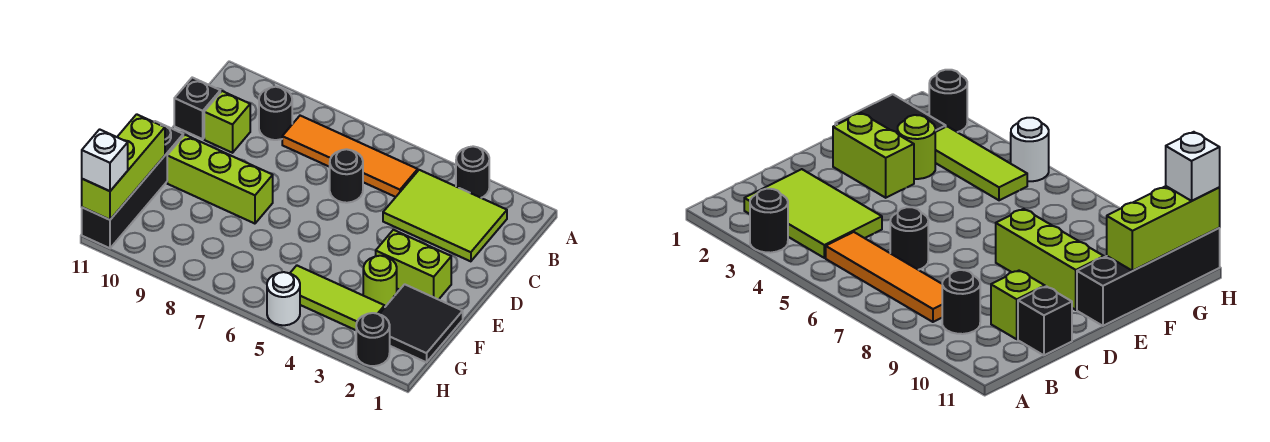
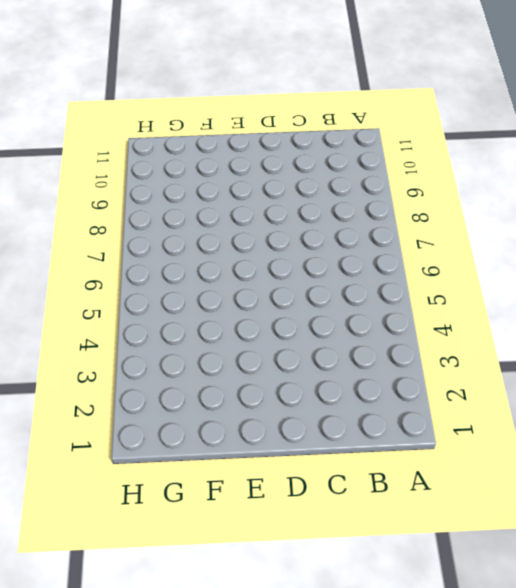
none -> black 1x1 round brick [456,146,489,198]
none -> lime 2x3 tile [383,170,507,261]
none -> orange 1x4 tile [282,116,418,197]

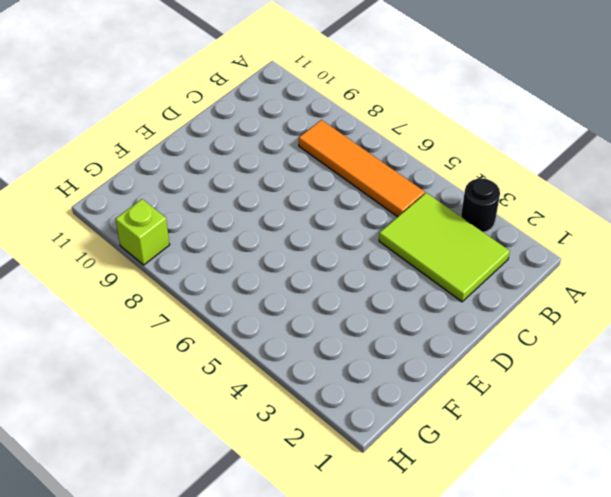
lime 1x1 brick [116,199,170,265] -> lime 1x1 brick moved to [204,91,250,153]
none -> black 1x1 round brick [259,87,292,140]
none -> black 1x1 round brick [330,149,363,203]
none -> black 1x1 brick [174,78,220,139]

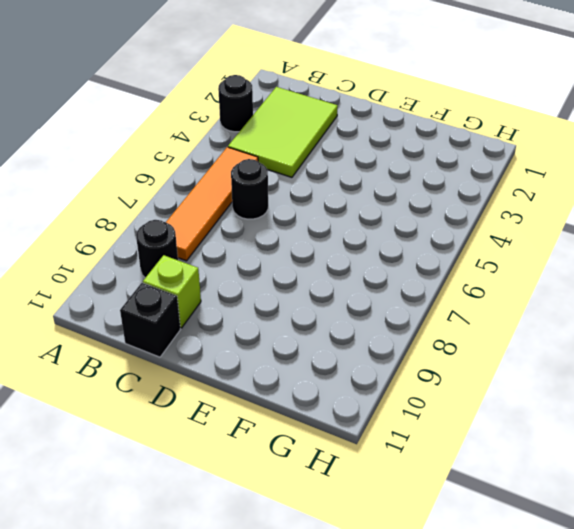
none -> lime 1x2 brick [376,230,451,300]
none -> lime 1x3 brick [167,135,273,224]
none -> black 1x4 brick [82,121,183,248]

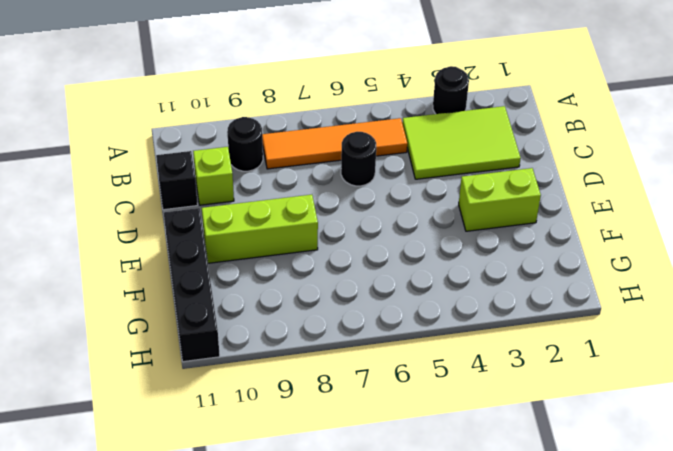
none -> black 2x2 tile [379,284,463,362]
none -> lime 1x1 round brick [363,256,397,307]
none -> lime 1x3 tile [290,266,385,330]

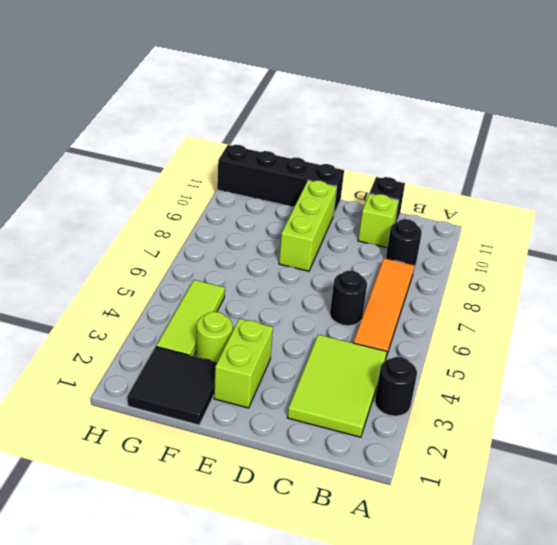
none -> black 1x1 round brick [356,313,390,366]
none -> white 1x1 round brick [267,272,300,325]
none -> lime 1x3 brick [82,114,165,220]

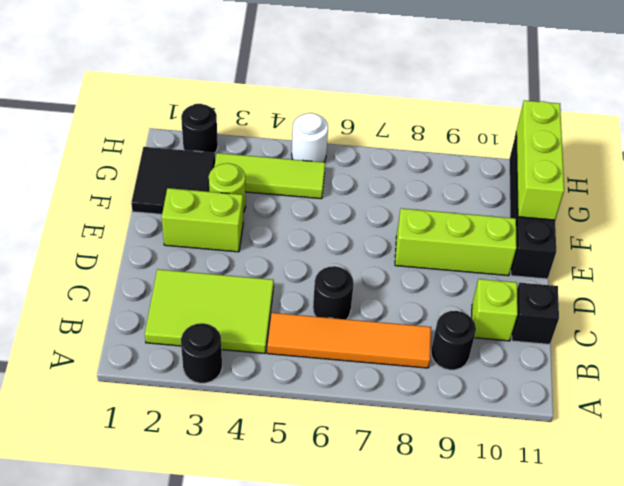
none -> white 1x1 brick [82,129,128,191]

